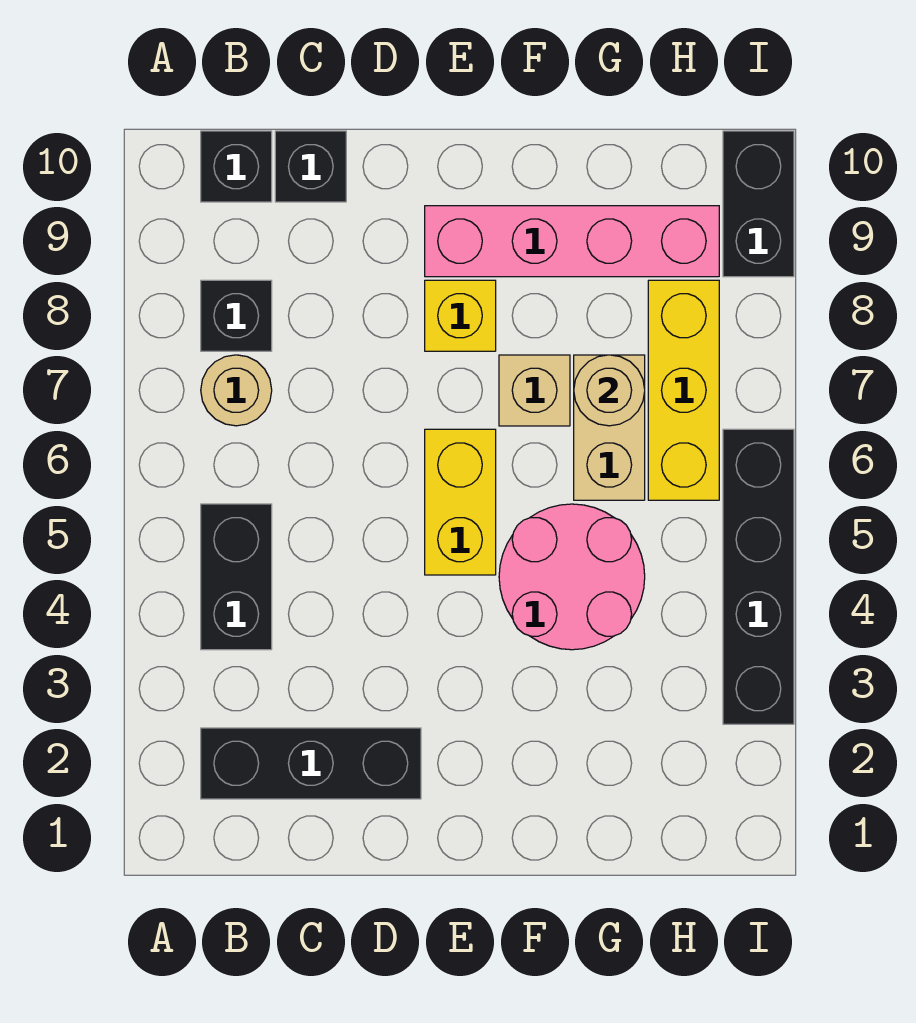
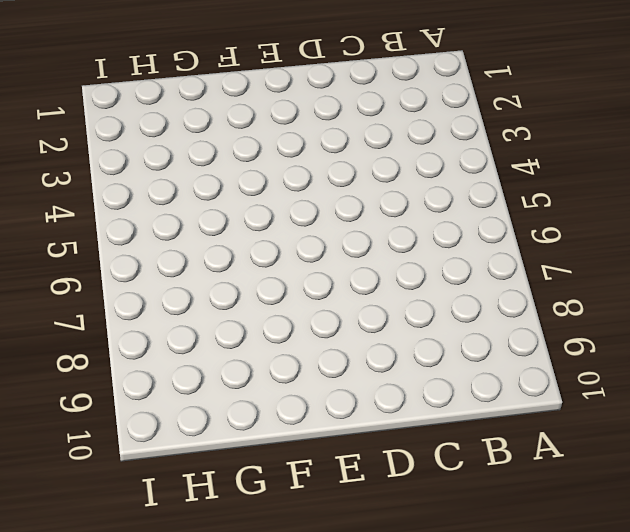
none -> black 1x3 brick [201,728,421,799]
none -> black 1x2 brick [201,504,272,650]
none -> tan 1x1 round brick [201,355,272,426]

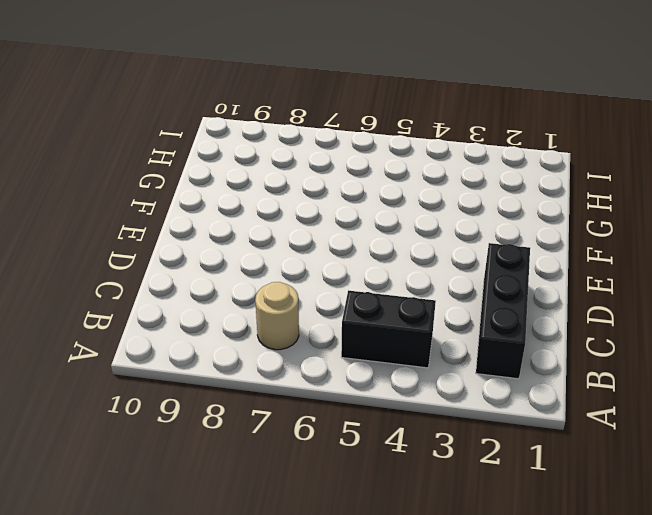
none -> black 1x1 brick [201,280,272,351]
none -> black 1x1 brick [201,131,272,202]
none -> black 1x1 brick [275,131,346,202]

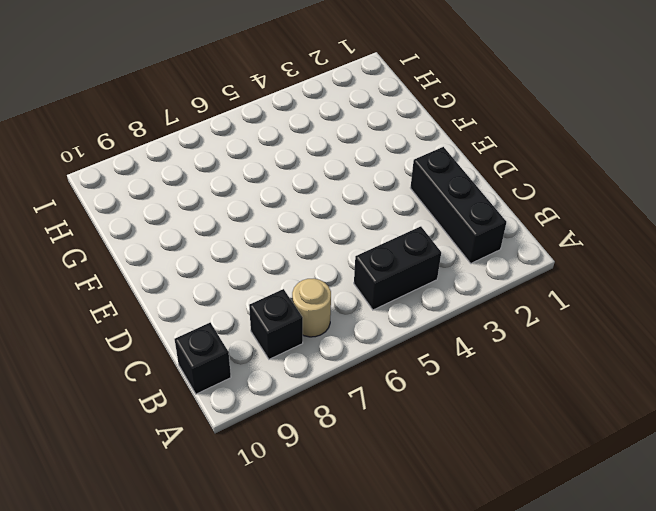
none -> black 1x1 brick [275,131,346,202]
none -> yellow 1x2 brick [425,429,496,575]
none -> yellow 1x1 brick [425,280,496,351]

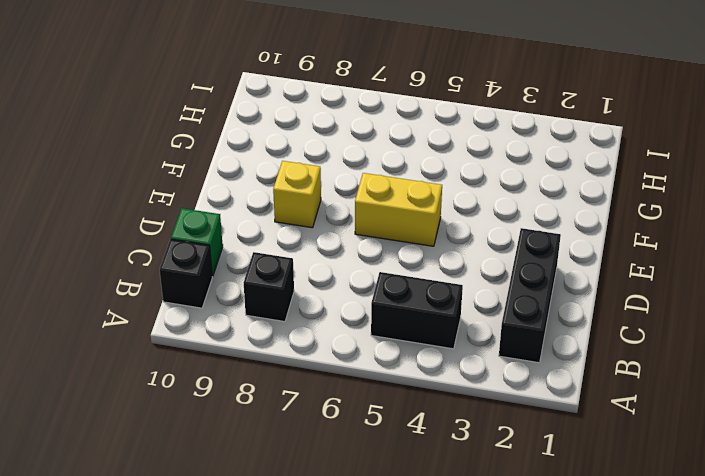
green 1x1 brick [171,208,223,276] -> black 1x1 brick [275,131,346,202]
none -> tan 1x1 round brick [201,355,272,426]
none -> pink 1x4 brick [425,206,719,277]
none -> pink 2x2 round brick [499,504,645,650]

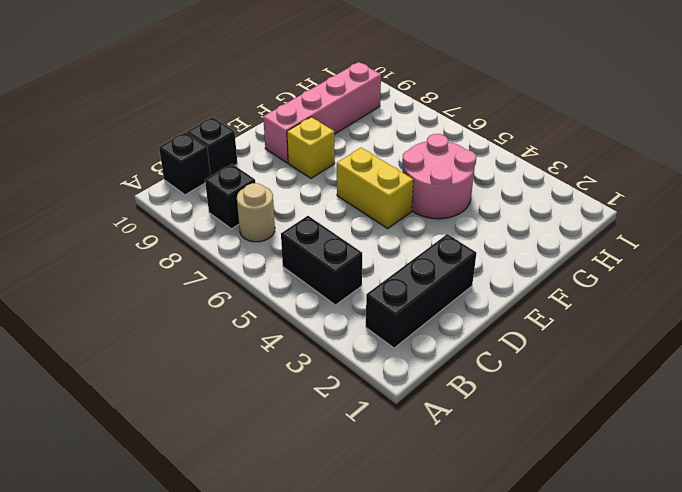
none -> tan 1x1 brick [499,355,570,426]
none -> tan 1x2 brick [574,355,645,500]
none -> yellow 1x3 brick [648,280,719,500]

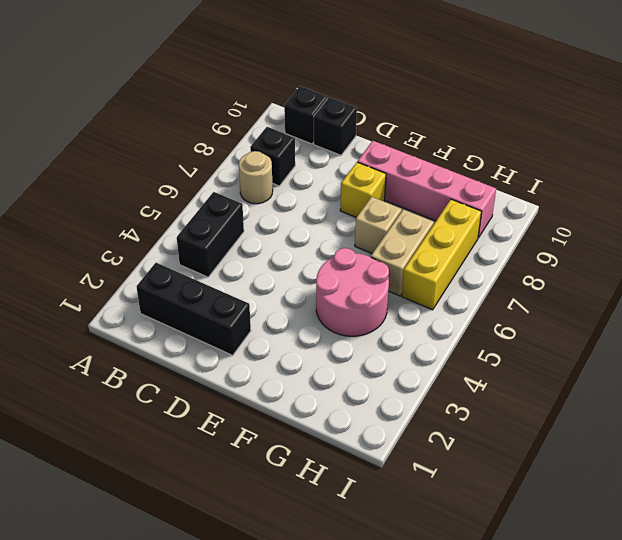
none -> yellow 1x2 brick [425,429,496,575]
none -> black 1x4 brick [723,429,794,724]
none -> black 1x2 brick [723,131,794,277]

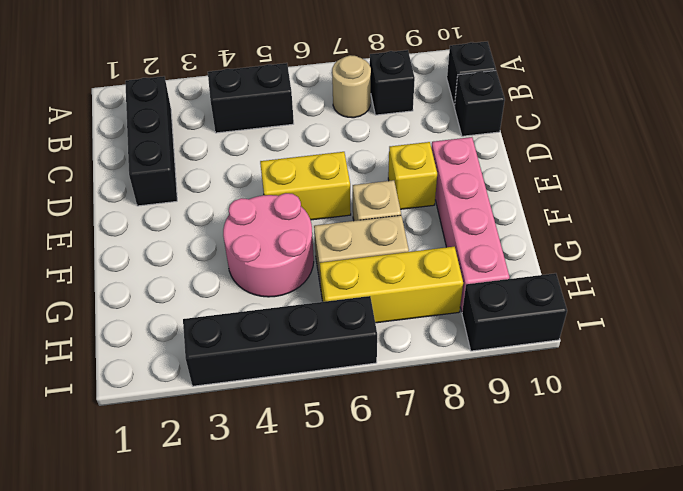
none -> tan 1x1 round brick [574,355,645,426]

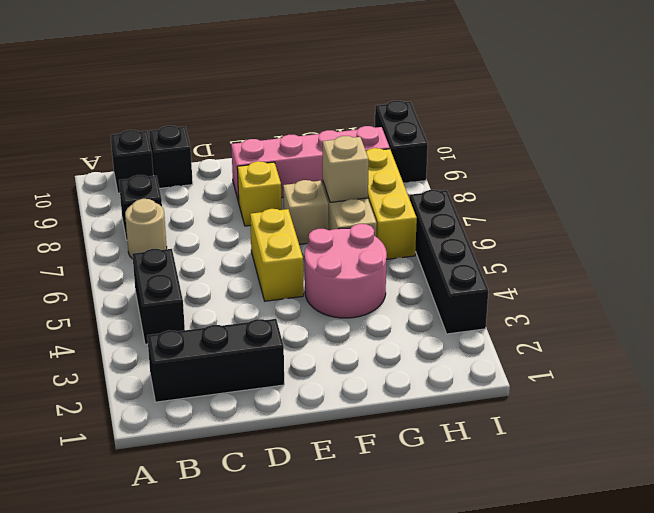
tan 1x1 brick [323,136,369,202] -> tan 1x1 round brick [574,355,645,426]

